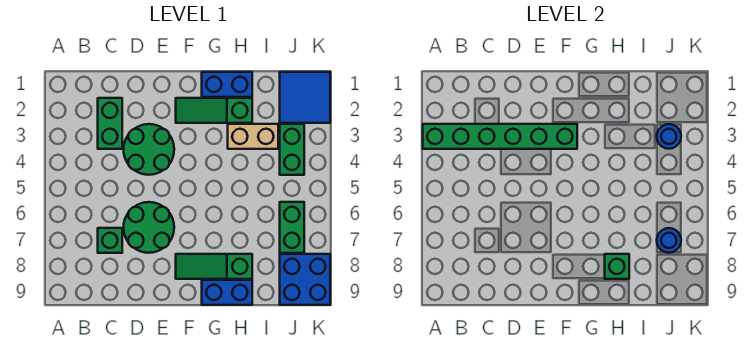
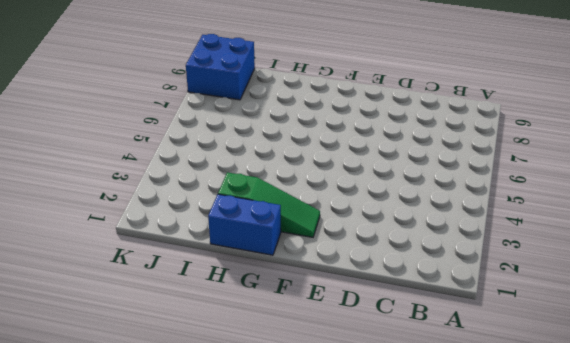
none -> green 1x2 brick [98,98,122,149]
none -> green 1x1 brick [98,228,122,253]
none -> green 2x2 round brick [124,124,174,175]

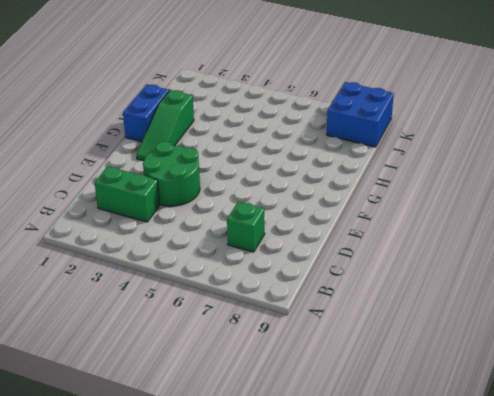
none -> green 2x2 round brick [124,202,174,253]
none -> green 1x3 slope [176,254,252,279]
none -> blue 1x2 brick [202,280,252,305]

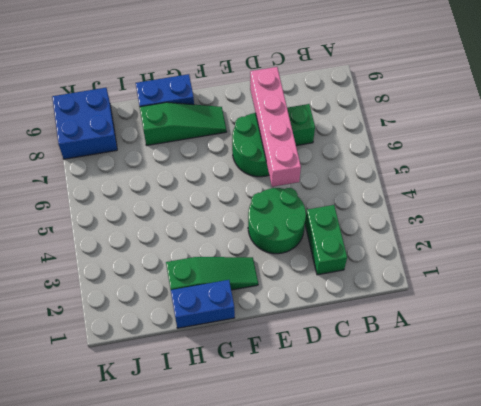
pink 1x4 brick [250,67,301,187] -> none
none -> tan 1x2 brick [228,124,278,149]
none -> blue 2x2 tile [280,72,330,123]
none -> green 1x2 brick [280,124,304,175]

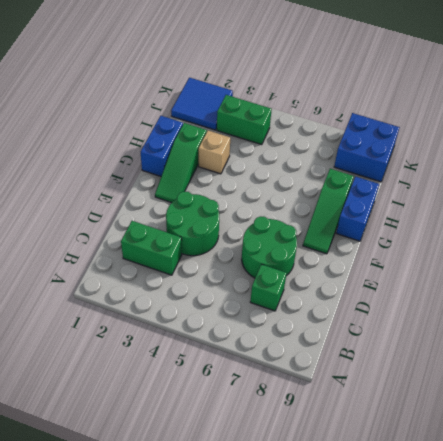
tan 1x1 brick [199,131,230,174] -> tan 1x2 brick [228,124,278,149]
none -> green 1x2 brick [280,202,304,253]
none -> green 1x6 brick [423,124,577,149]
none -> green 1x1 brick [605,254,629,279]

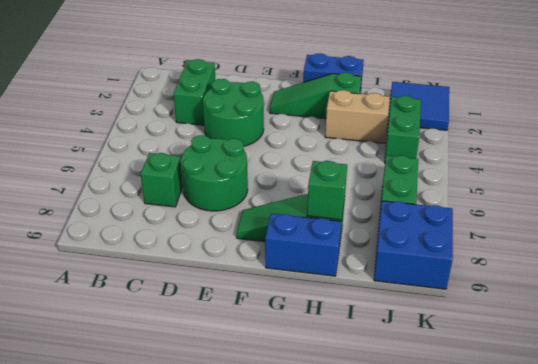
none -> green 1x6 brick [423,124,577,149]
none -> blue 1x1 round brick [657,124,681,149]
none -> blue 1x1 round brick [657,228,681,253]

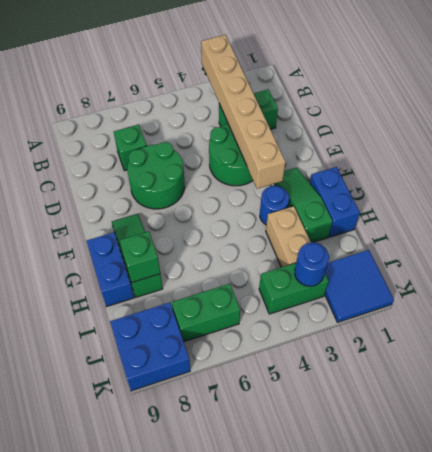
tan 1x6 brick [201,35,285,189] -> green 1x6 brick [423,124,577,149]
blue 1x1 round brick [260,186,289,225] -> blue 1x1 round brick moved to [657,228,681,253]

